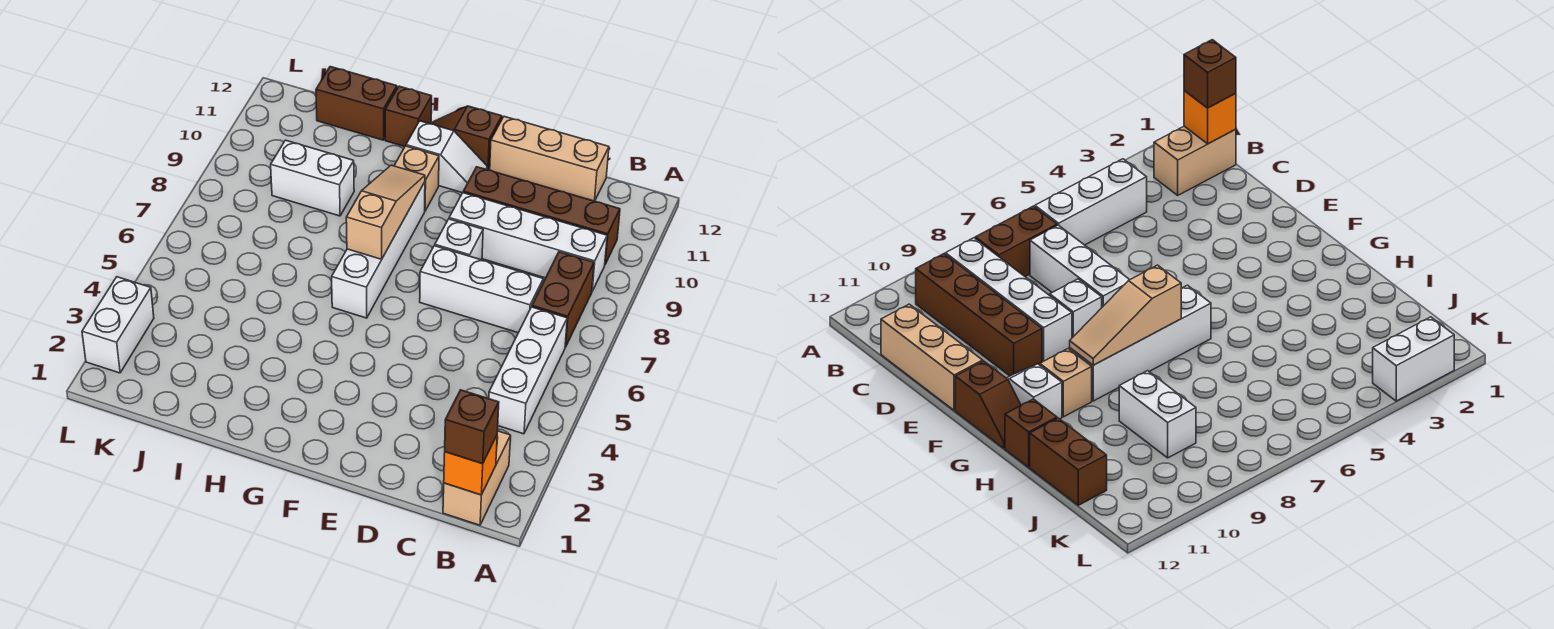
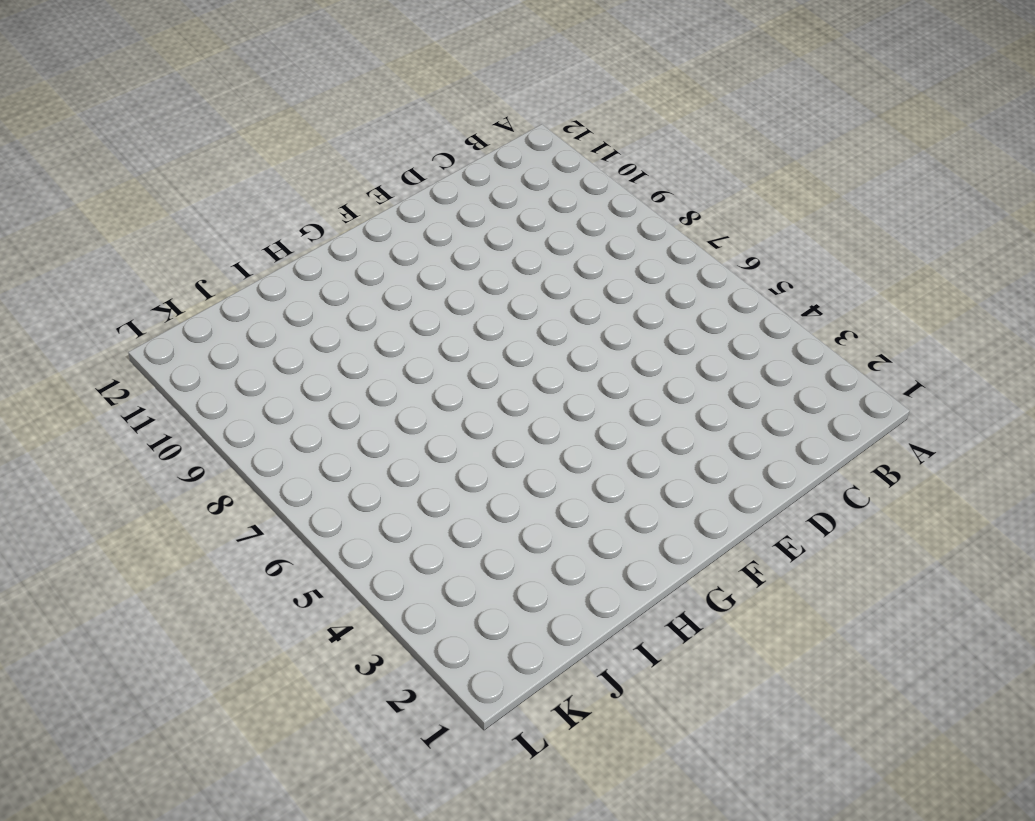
none -> tan 1x2 brick [443,431,511,525]
none -> white 1x3 brick [489,307,567,434]
none -> brown 1x2 brick [532,252,594,347]

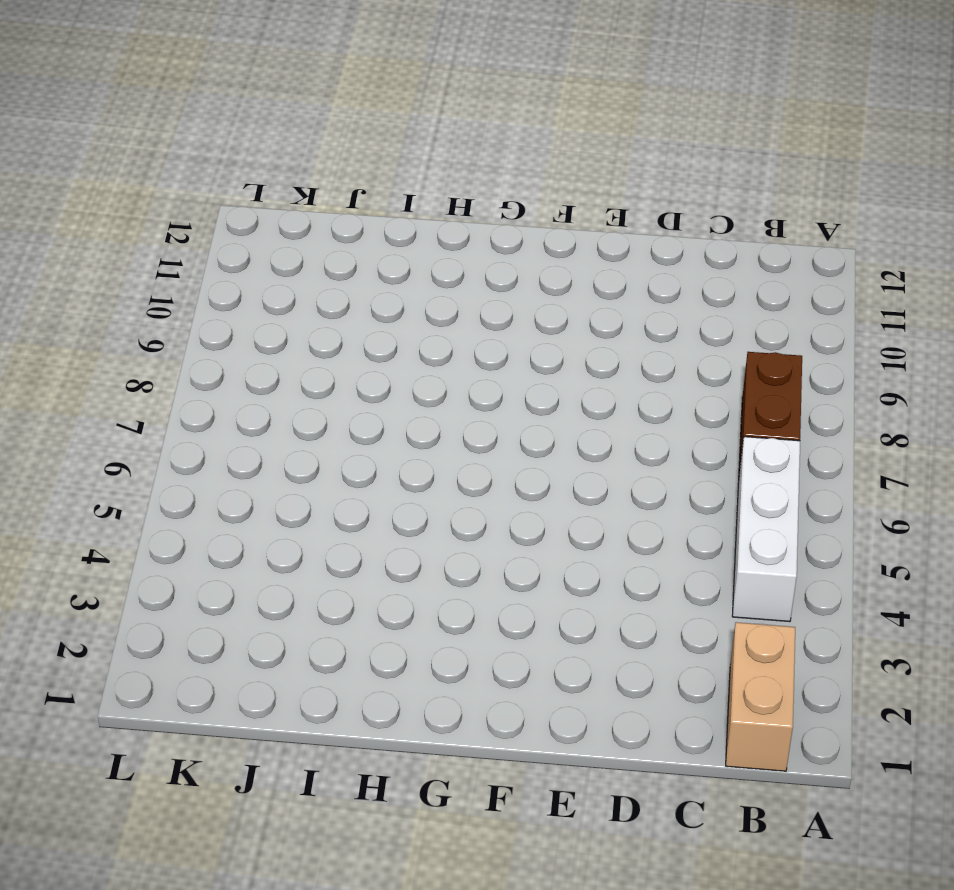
none -> white 1x4 brick [449,193,607,291]
none -> brown 1x4 brick [463,167,620,264]
none -> white 1x3 brick [420,246,543,333]

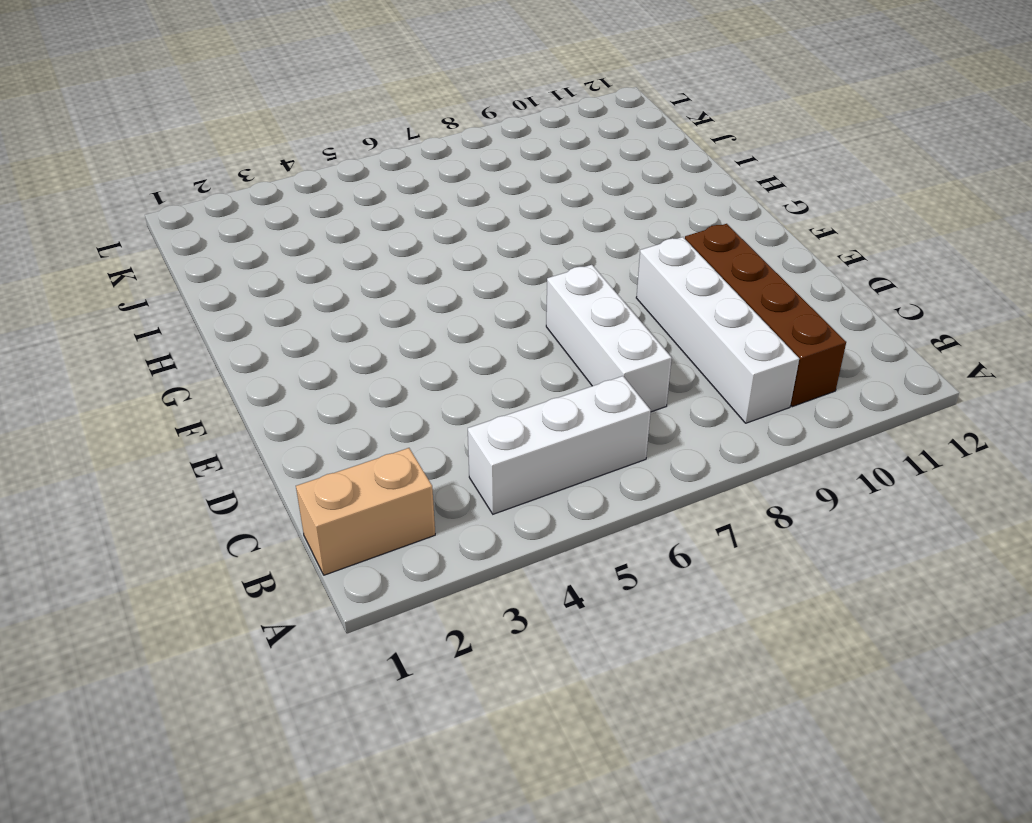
none -> brown 1x2 brick [532,252,594,347]
none -> tan 1x3 brick [490,117,609,201]
none -> white 1x1 brick [435,219,483,260]

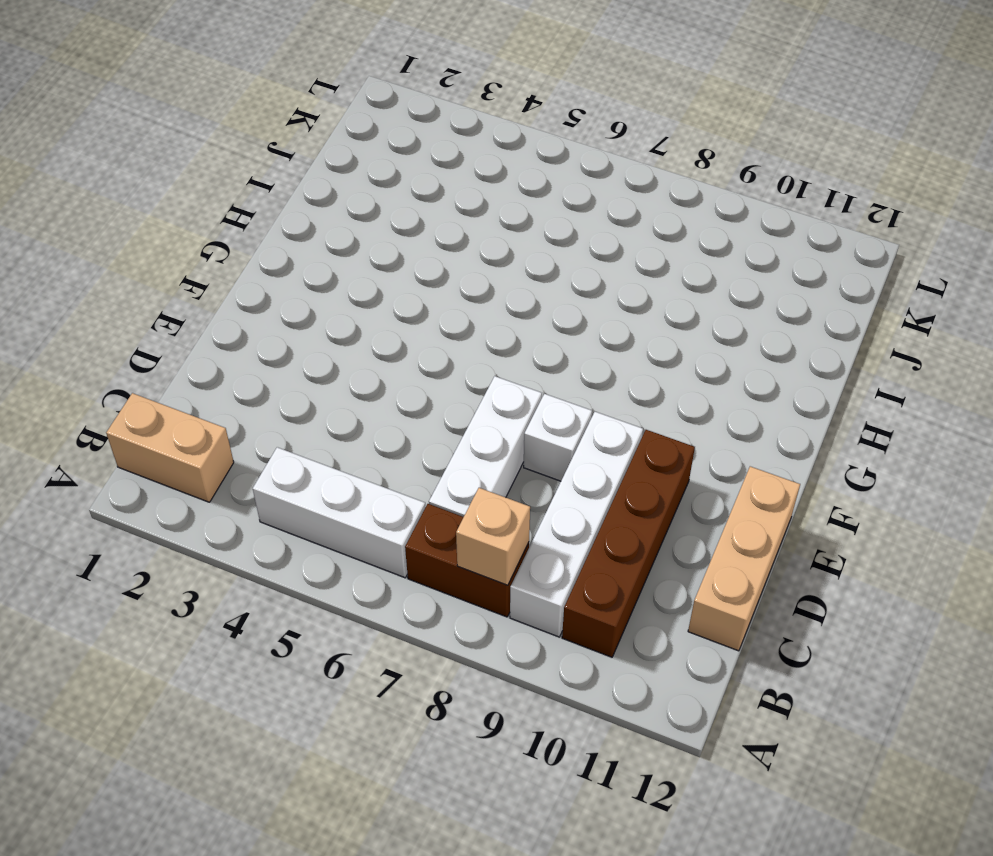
tan 1x1 brick [456,488,530,585] -> tan 1x1 brick moved to [394,146,439,211]
none -> white 1x2 slope [406,121,487,193]
none -> brown 1x2 slope [432,106,502,170]
none -> white 1x4 brick [332,182,425,318]

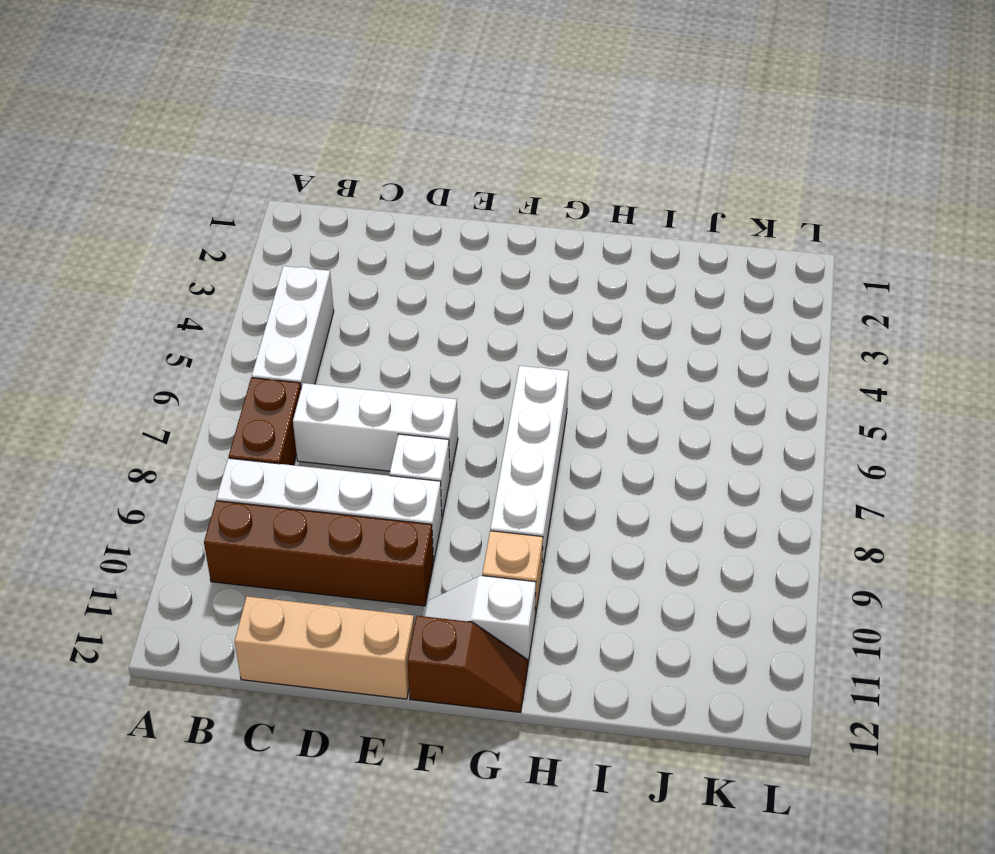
none -> tan 1x2 brick [443,431,511,525]
none -> brown 1x1 brick [385,86,432,146]
none -> white 1x2 brick [271,140,354,216]

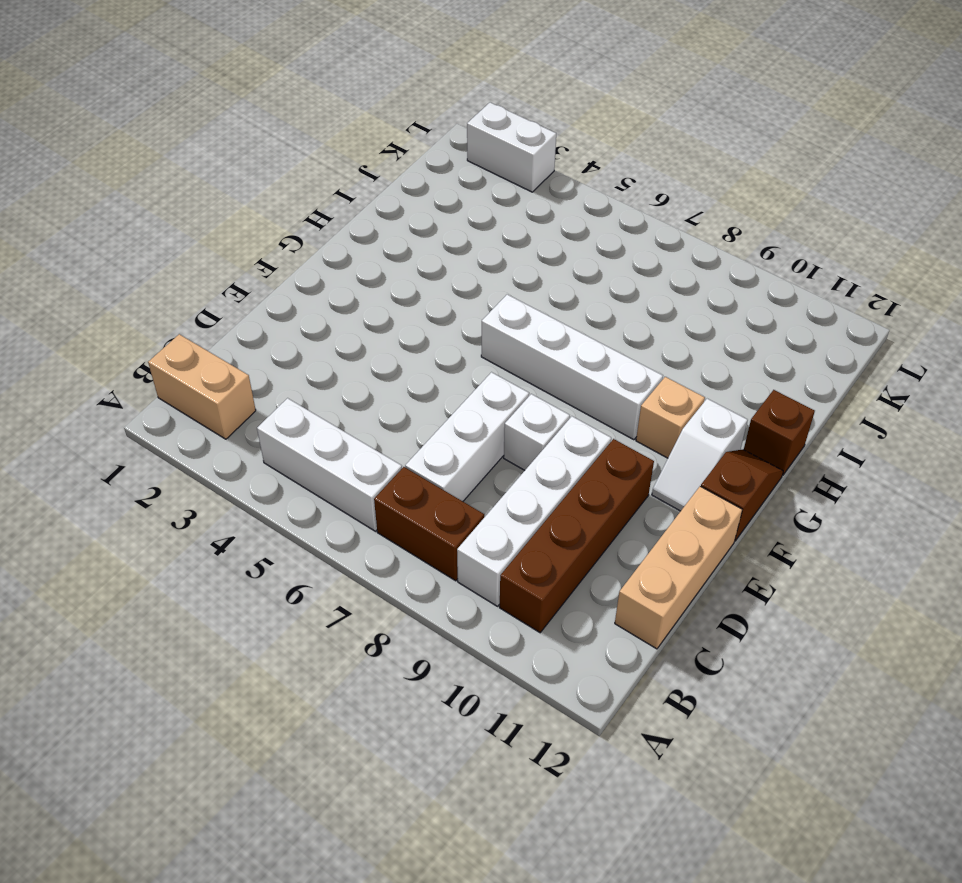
none -> white 1x2 brick [271,140,354,216]
none -> brown 1x2 brick [316,67,397,140]
none -> orange 1x1 brick [444,436,497,495]

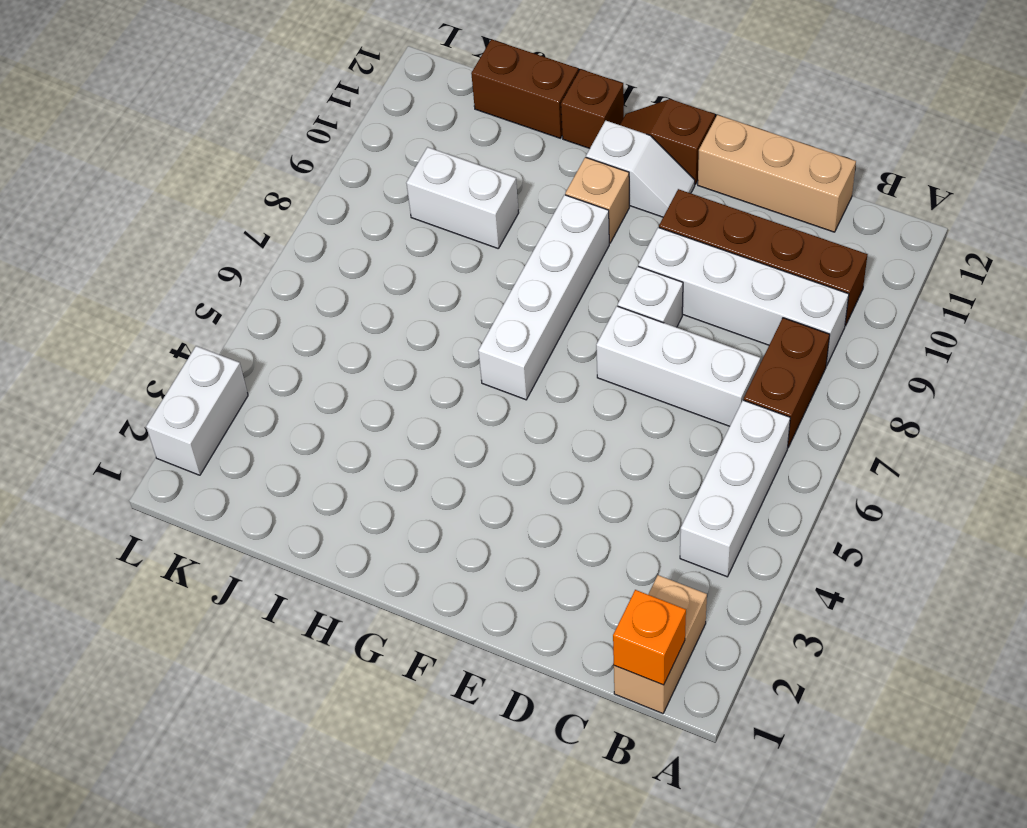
none -> tan 1x3 slope [346,165,425,259]
none -> brown 1x1 brick [445,390,499,464]

